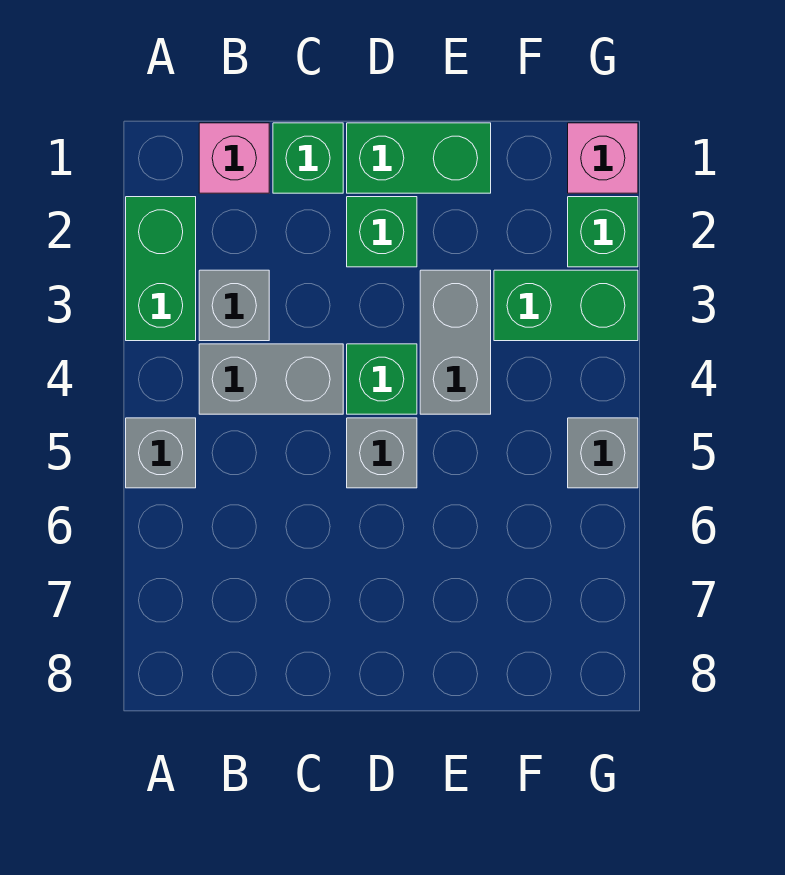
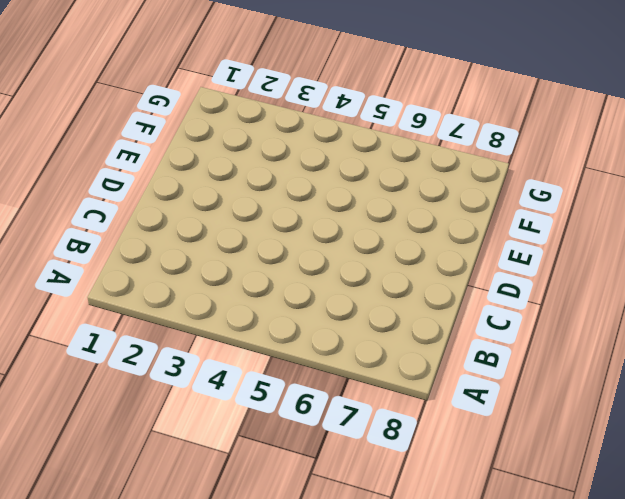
none -> green 1x2 brick [126,197,196,341]
none -> grey 1x1 brick [126,418,196,488]
none -> pink 1x1 brick [199,123,269,193]

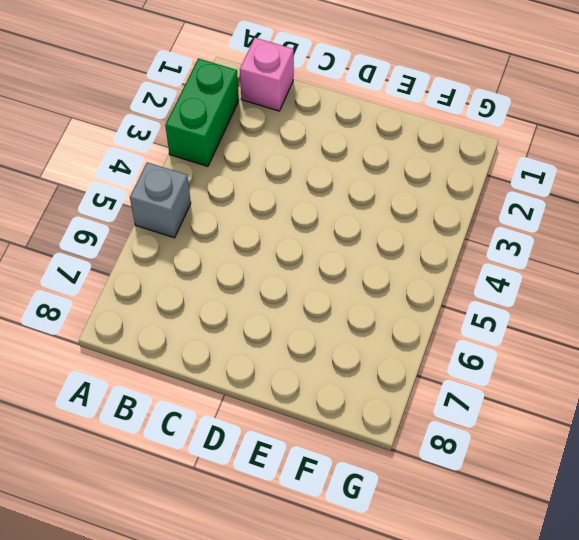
none -> grey 1x1 brick [199,270,269,341]
none -> grey 1x2 brick [199,344,343,414]
none -> green 1x1 brick [273,123,343,193]

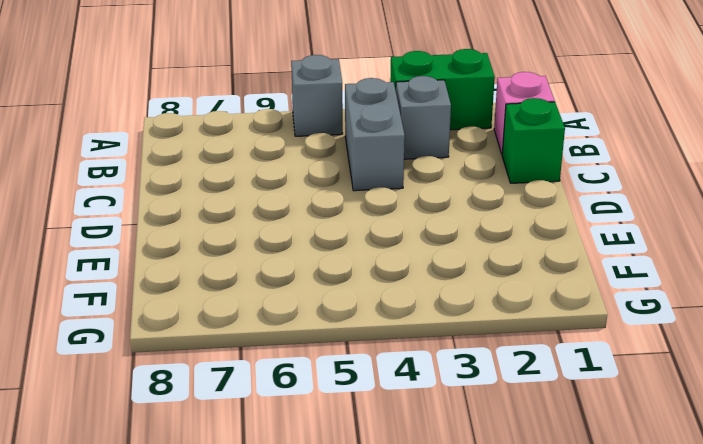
none -> green 1x2 brick [347,123,491,193]
none -> green 1x1 brick [347,197,417,267]
none -> green 1x1 brick [347,344,417,414]

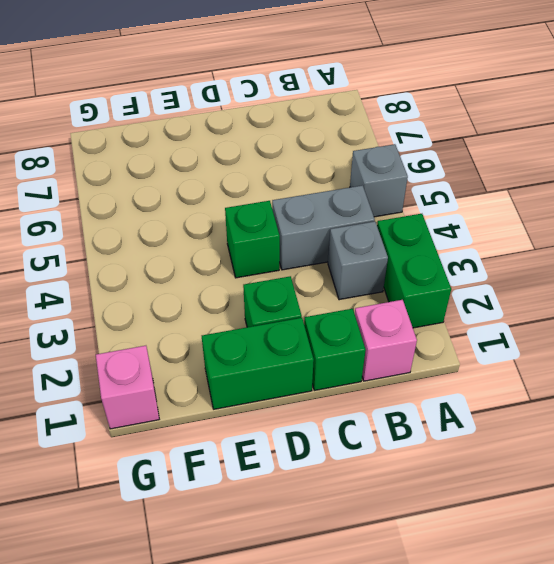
none -> grey 1x1 brick [347,418,417,488]
none -> grey 1x2 brick [420,270,491,414]
none -> green 1x2 brick [494,270,638,341]

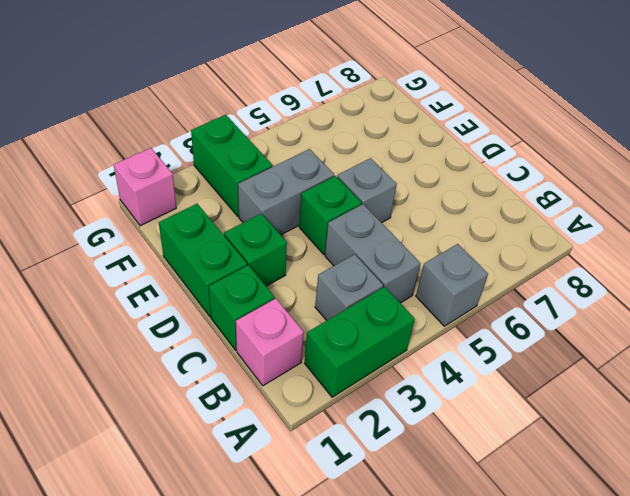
none -> green 1x1 brick [568,197,638,267]
none -> grey 1x1 brick [568,418,638,488]

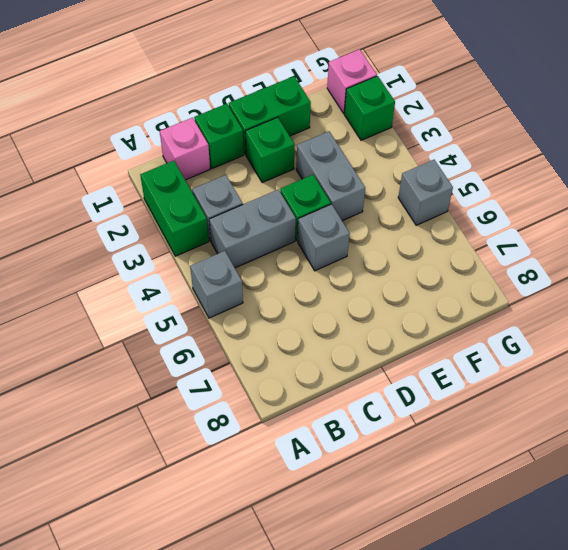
none -> green 1x2 brick [494,270,638,341]

